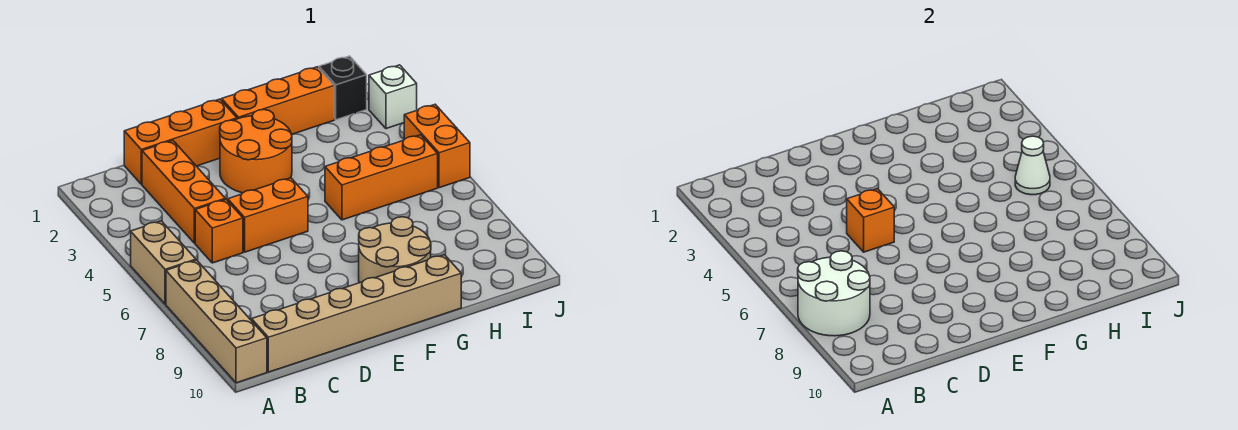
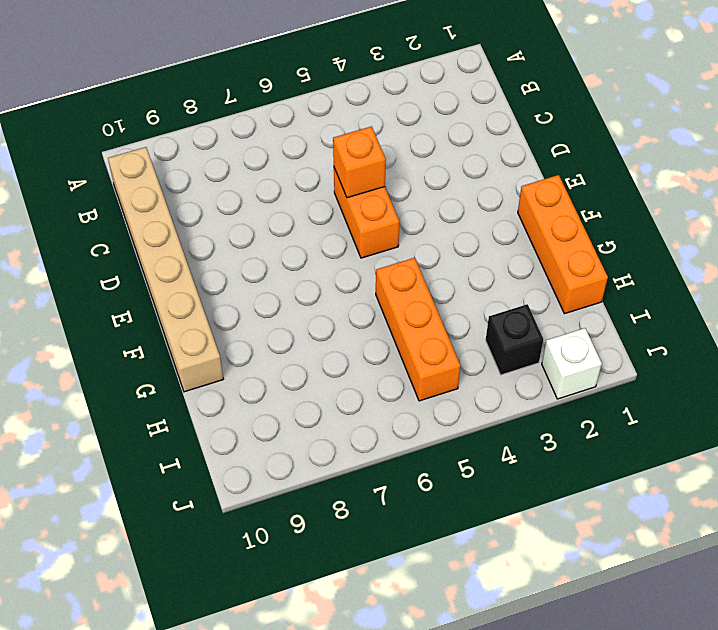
black 1x1 brick [486,304,543,375] -> black 1x1 brick moved to [319,56,367,120]
none -> tan 1x2 brick [131,221,196,304]
none -> tan 1x4 brick [166,260,267,383]
none -> orange 1x3 brick [124,99,237,184]

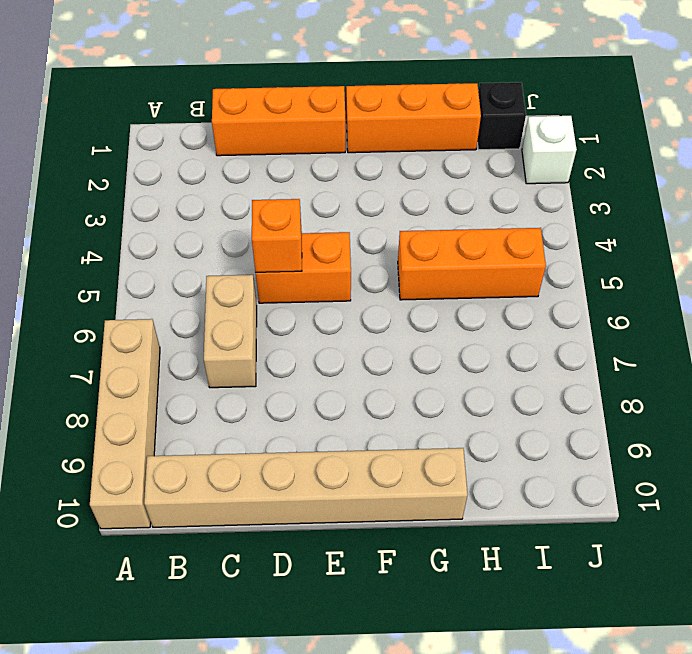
tan 1x2 brick [204,275,257,388] -> tan 1x2 brick moved to [131,221,196,304]
none -> orange 1x3 brick [142,140,225,243]
none -> orange 1x1 brick [195,199,243,263]
none -> orange 2x2 round brick [220,110,292,193]

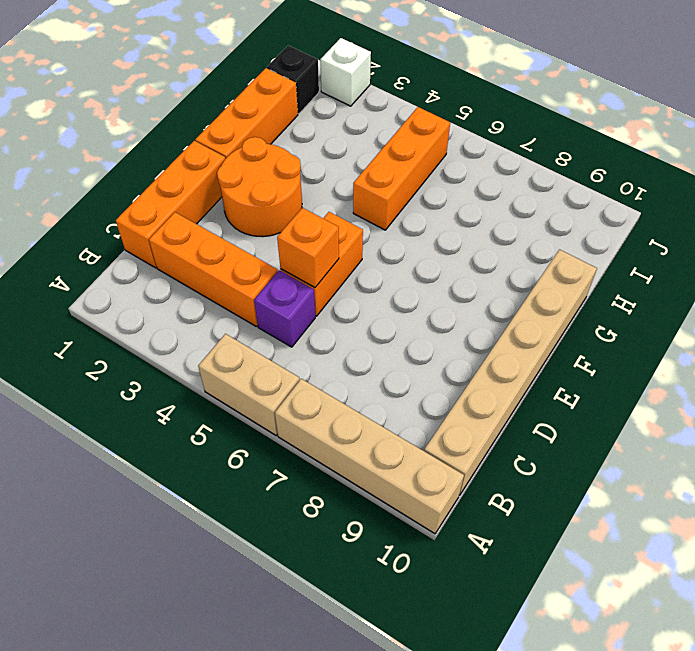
purple 1x1 brick [254,270,315,347] -> orange 1x1 brick [195,199,243,263]
none -> tan 2x2 round brick [359,217,431,283]
none -> orange 1x2 brick [404,104,470,188]
none -> white 2x2 round brick [798,251,870,336]

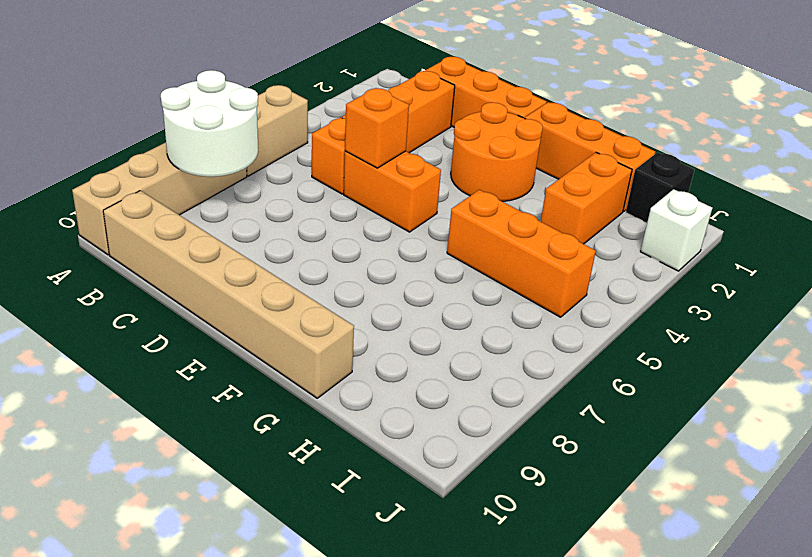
orange 1x2 brick [541,153,632,244] -> orange 1x2 brick moved to [404,104,470,188]
none -> tan 2x2 round brick [359,217,431,283]
none -> white 1x1 cone [1015,136,1050,195]

